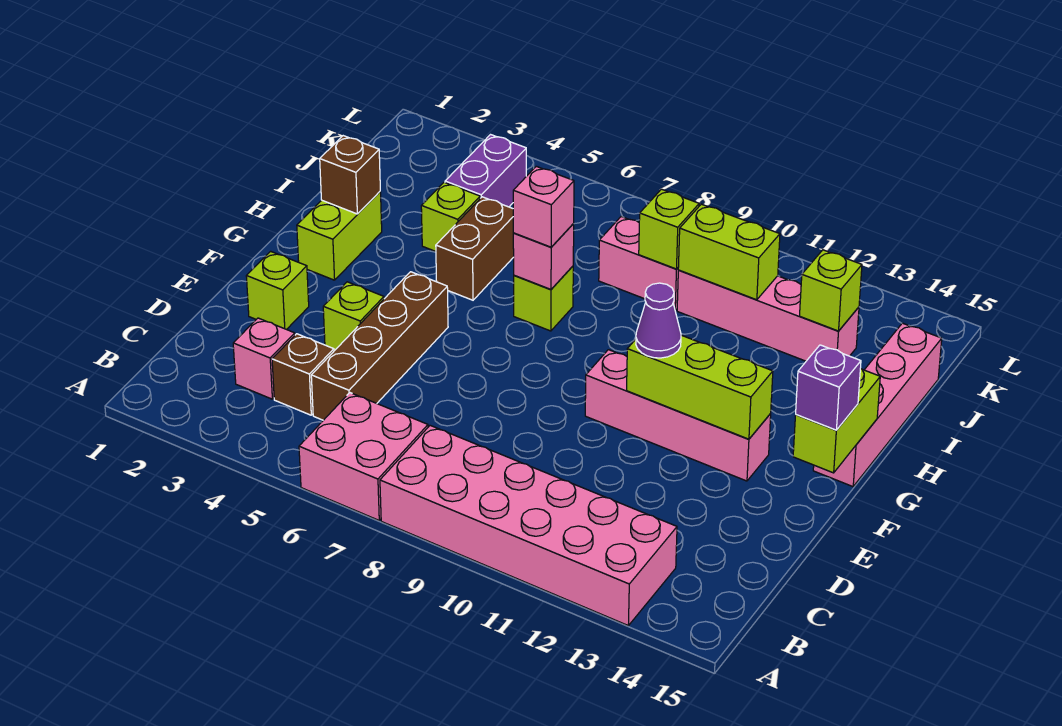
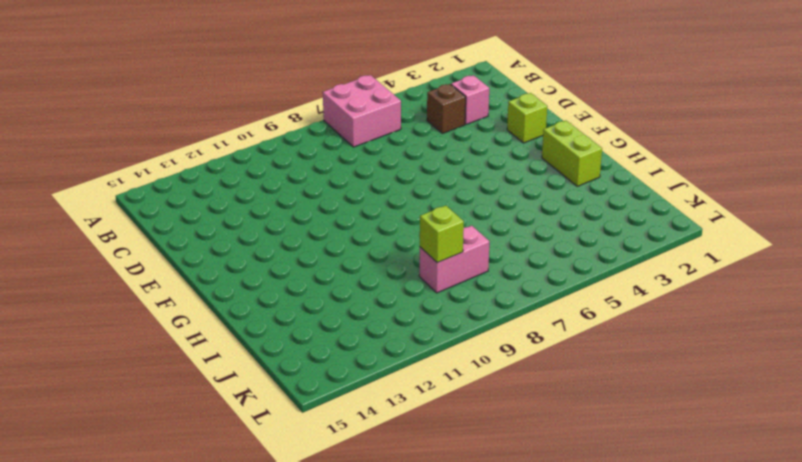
none -> pink 2x6 brick [380,426,677,625]
none -> brown 1x4 brick [311,272,448,420]
none -> lime 1x1 brick [323,282,384,351]

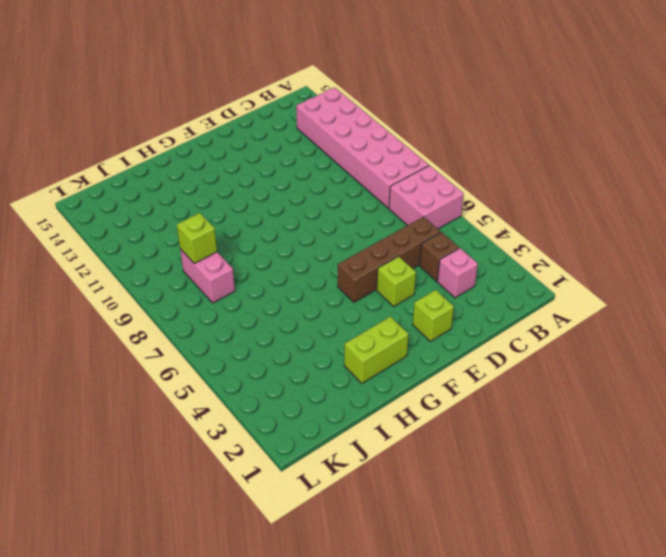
none -> pink 1x4 brick [585,350,771,481]
none -> pink 1x4 brick [813,323,942,487]
none -> brown 1x2 brick [436,197,514,300]

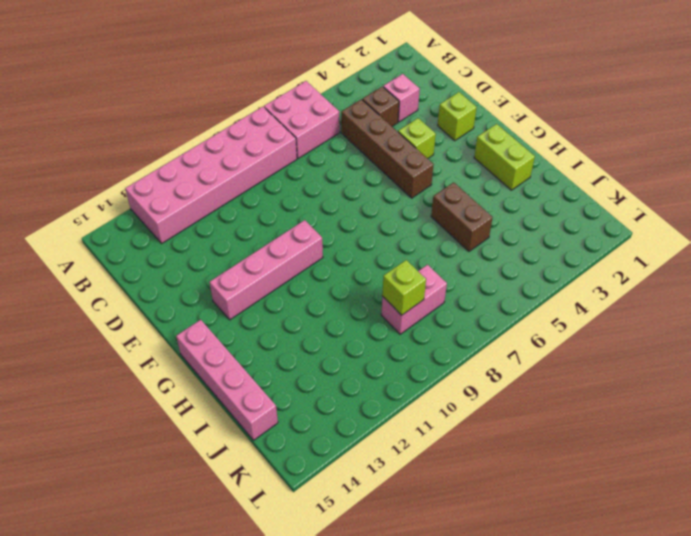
none -> lime 1x1 brick [514,266,573,331]
none -> lime 1x1 brick [421,182,480,251]
none -> purple 1x2 brick [445,135,526,207]

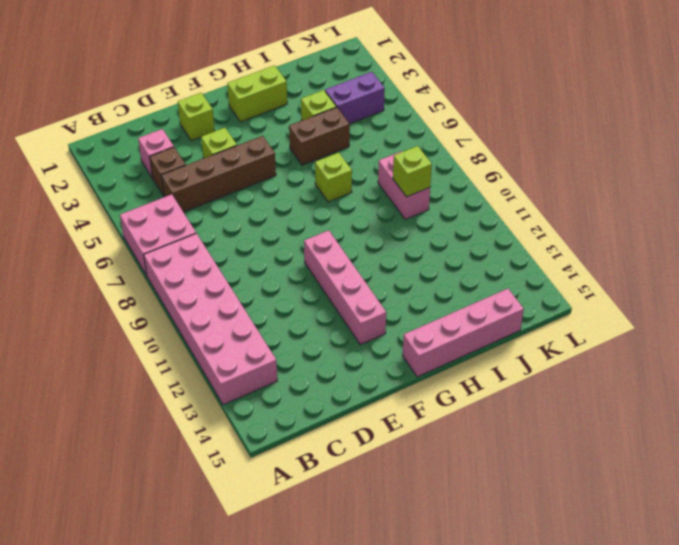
none -> pink 1x4 brick [677,270,859,361]
none -> lime 1x3 brick [627,335,773,439]
none -> lime 1x2 brick [793,368,880,473]

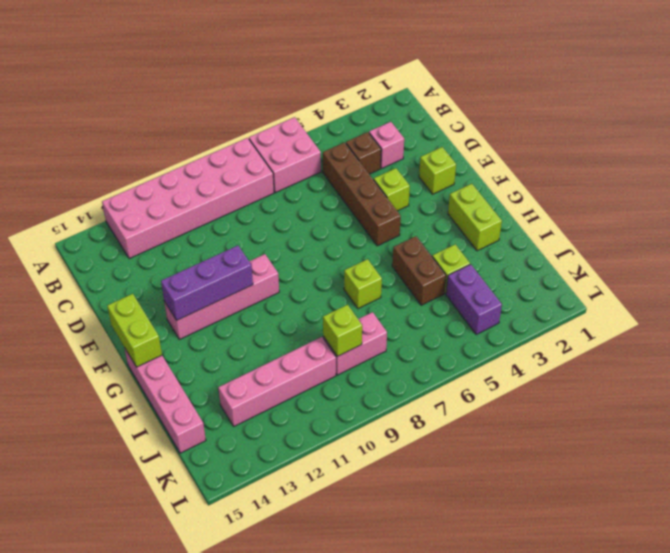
purple 1x3 brick [161,246,253,320] -> lime 1x3 brick [627,335,773,439]
none -> brown 1x1 brick [320,136,380,214]
none -> pink 1x1 brick [513,224,574,290]
none -> lime 1x2 brick [678,204,780,300]

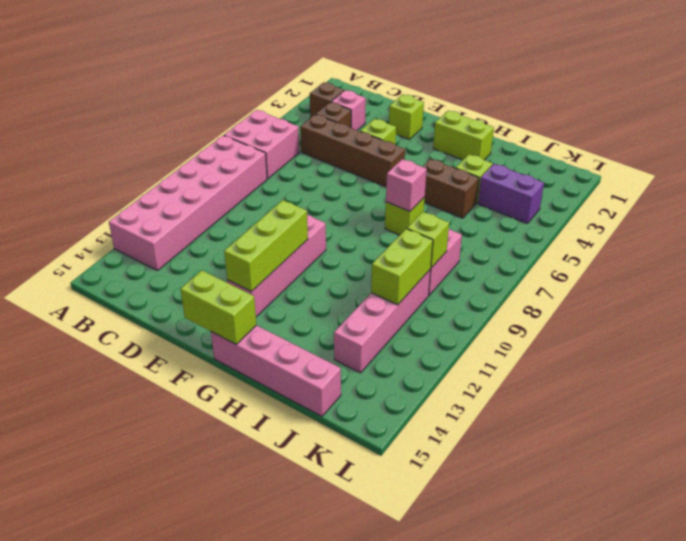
brown 1x1 brick [310,83,344,118] -> brown 1x1 brick moved to [320,136,380,214]
none -> lime 1x1 brick [800,250,862,331]
none -> purple 1x1 cone [636,283,681,358]
none -> purple 1x1 brick [796,345,861,430]

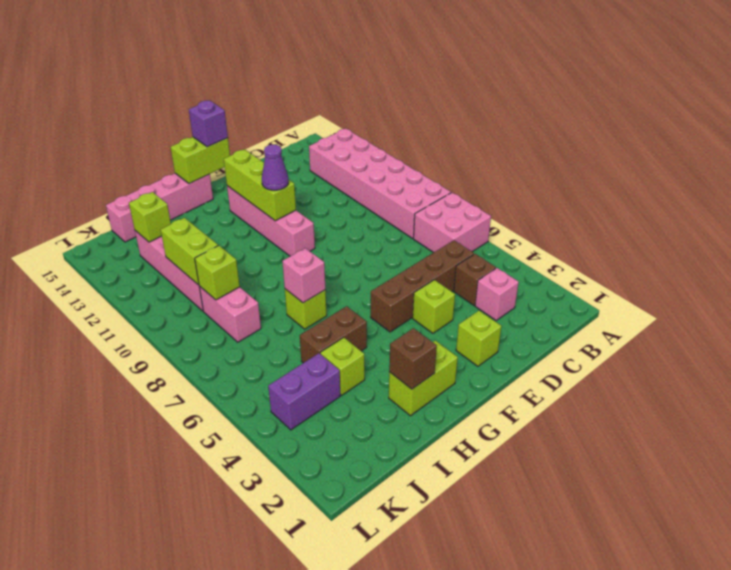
none -> pink 1x1 brick [513,166,574,247]

